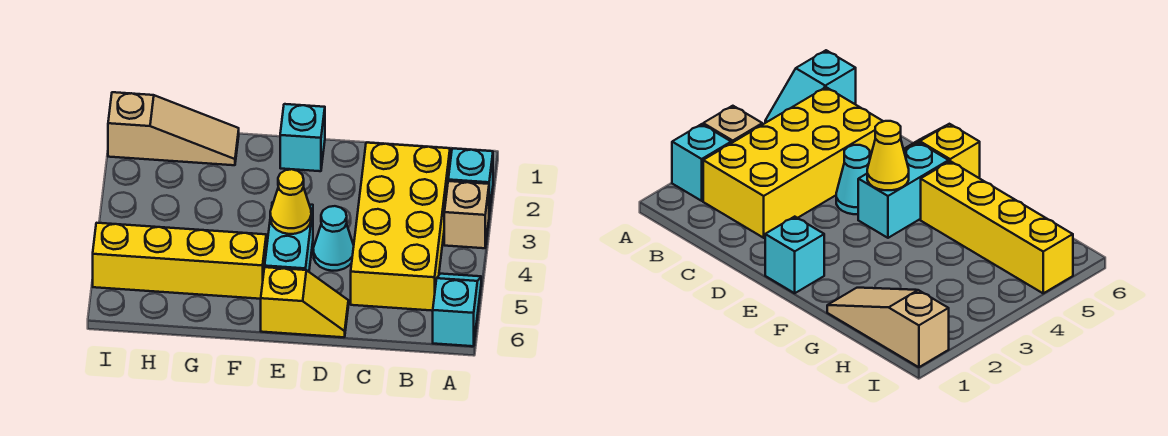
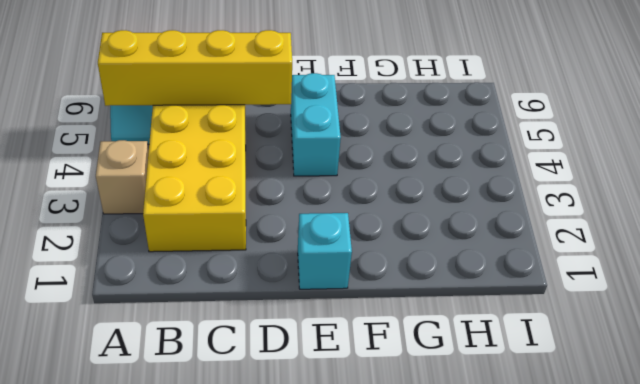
yellow 1x4 brick [98,30,292,106] -> yellow 1x4 brick moved to [93,223,266,299]
none -> cyan 1x1 brick [448,148,493,214]
none -> cyan 1x1 cone [313,206,354,271]

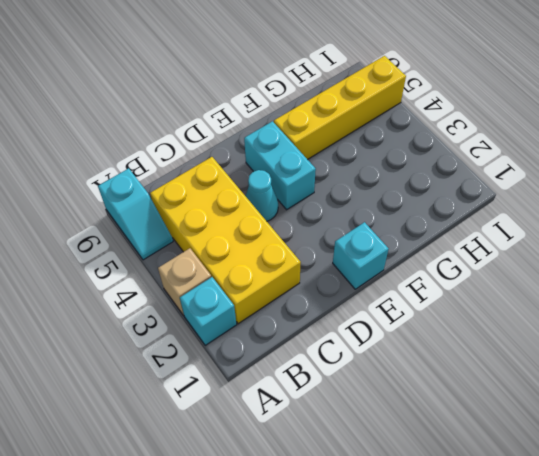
none -> yellow 1x2 slope [261,267,348,337]
none -> tan 1x3 slope [108,92,239,165]

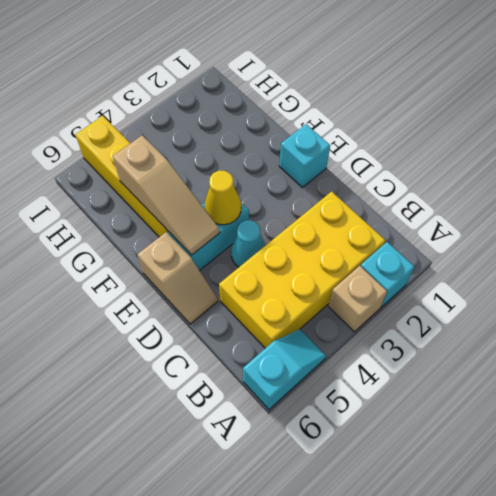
tan 1x2 slope [137,232,218,324] -> yellow 1x2 slope [261,267,348,337]
tan 1x3 slope [113,135,220,255] -> tan 1x3 slope moved to [108,92,239,165]

